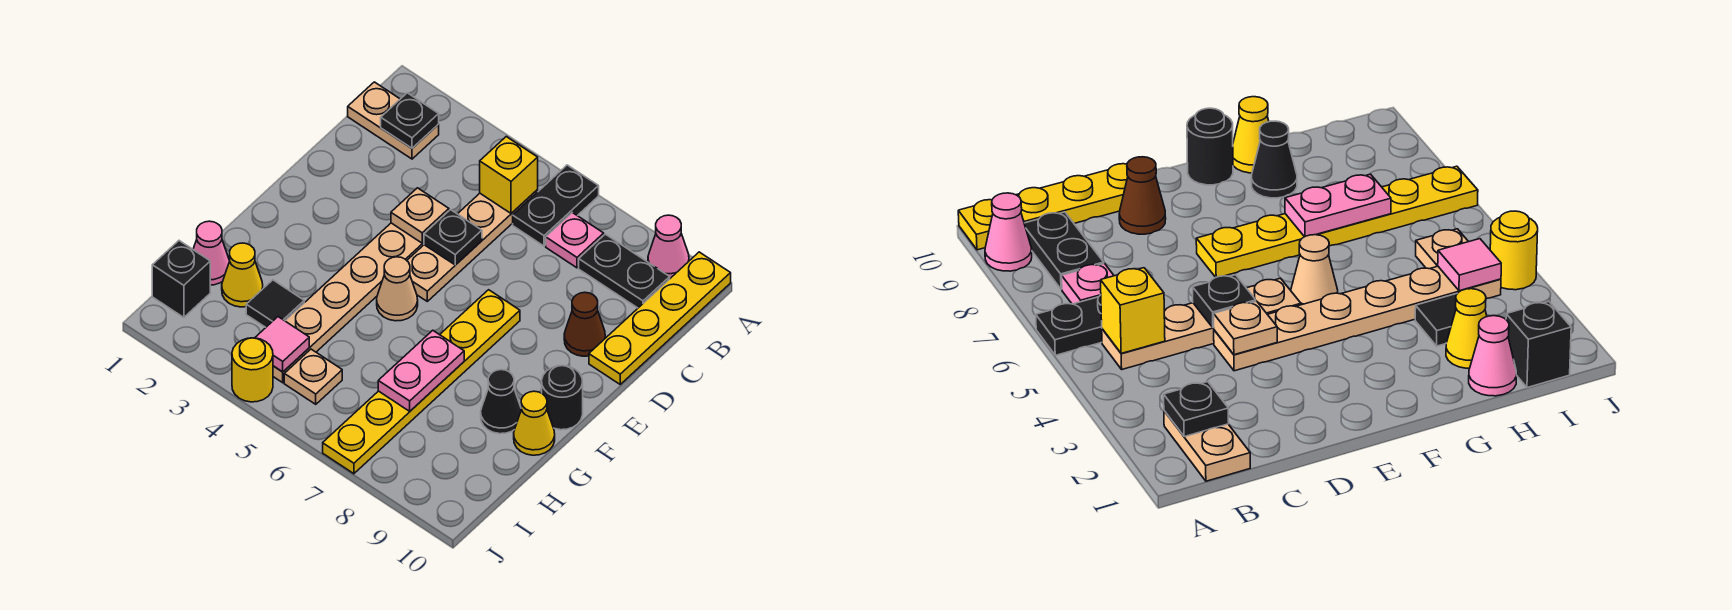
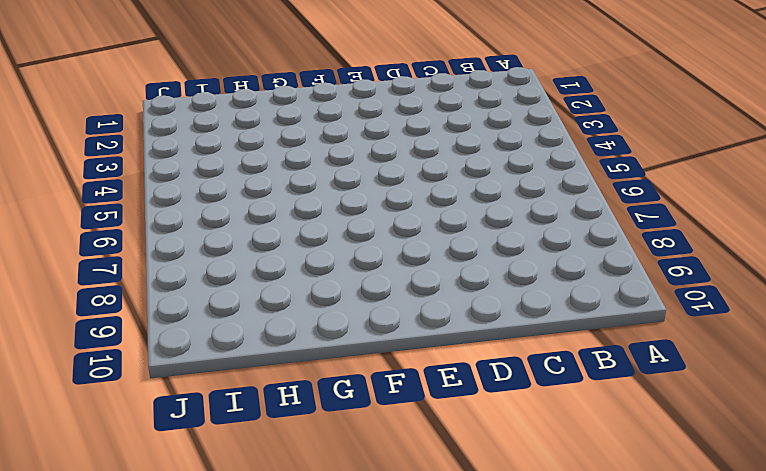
none -> black 1x2 plate [513,165,599,246]
none -> pink 1x1 cone [648,215,689,278]
none -> yellow 1x4 plate [589,252,731,384]

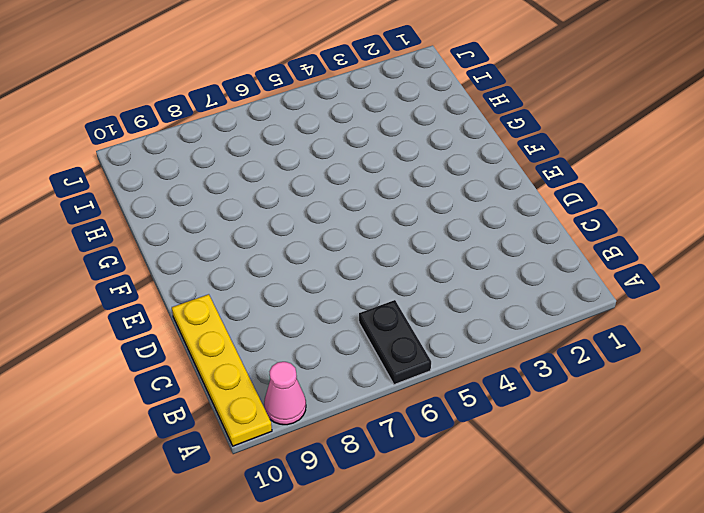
none -> tan 1x2 plate [348,82,439,159]
none -> tan 1x4 plate [407,190,538,301]
none -> pink 1x1 plate [546,213,604,268]

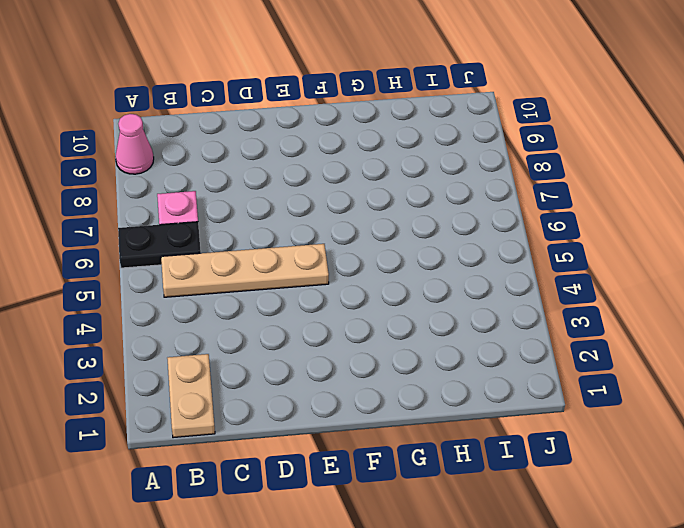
none -> yellow 1x4 plate [589,252,731,384]
none -> black 1x2 plate [579,234,670,308]
none -> tan 1x6 plate [273,223,424,383]

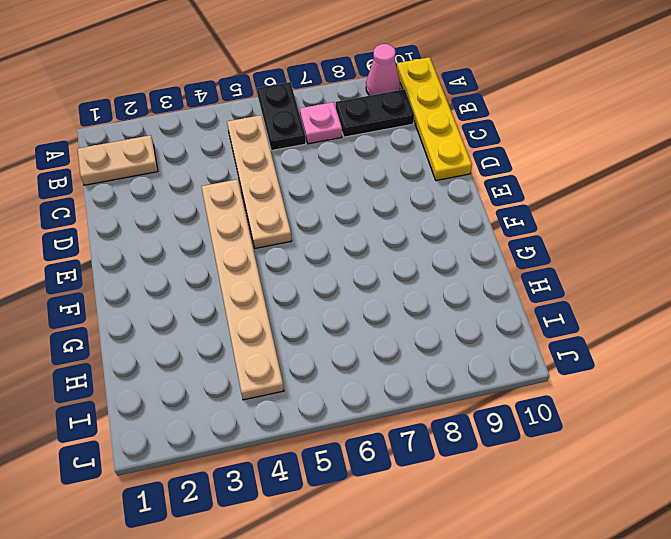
none -> brown 1x1 cone [564,292,605,356]
none -> yellow 1x6 plate [323,290,520,474]
none -> tan 1x1 cone [377,257,418,321]

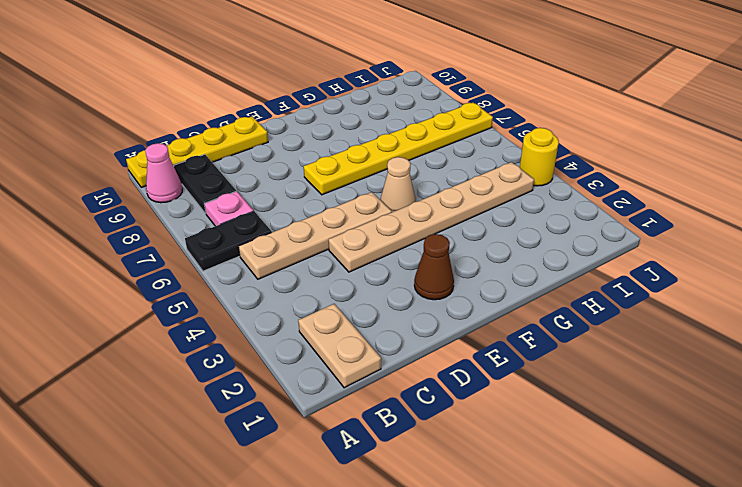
brown 1x1 cone [414,234,454,300] -> brown 1x1 cone moved to [564,292,605,356]
none -> black 1x1 round brick [542,366,583,430]
none -> black 1x1 cone [481,370,521,434]
none -> yellow 1x1 cone [514,391,555,455]

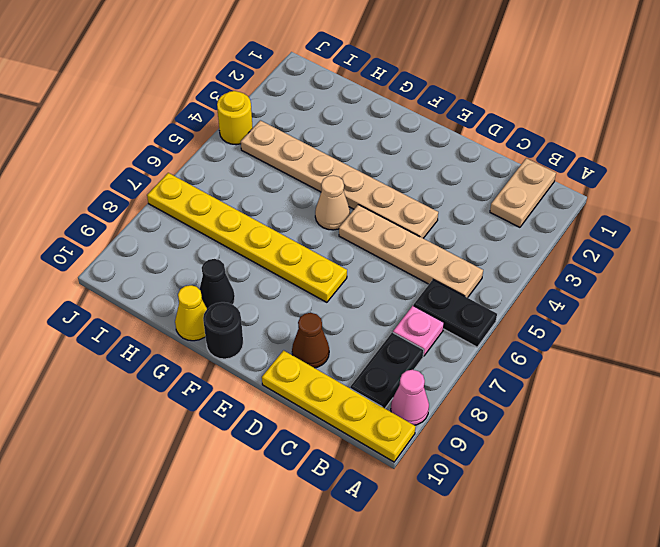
none -> pink 1x1 cone [193,221,229,285]
none -> yellow 1x1 cone [222,243,263,307]
none -> black 1x1 tile [246,280,304,327]

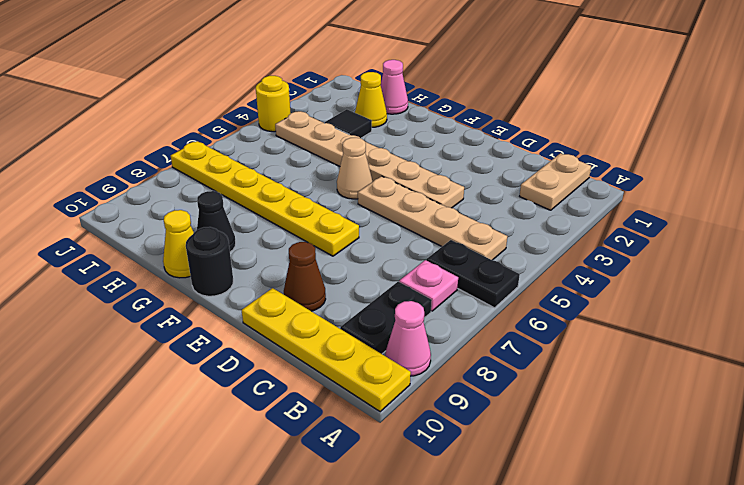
none -> black 1x1 brick [152,241,210,317]
none -> tan 1x1 plate [284,349,342,404]
none -> black 1x1 plate [381,93,439,148]

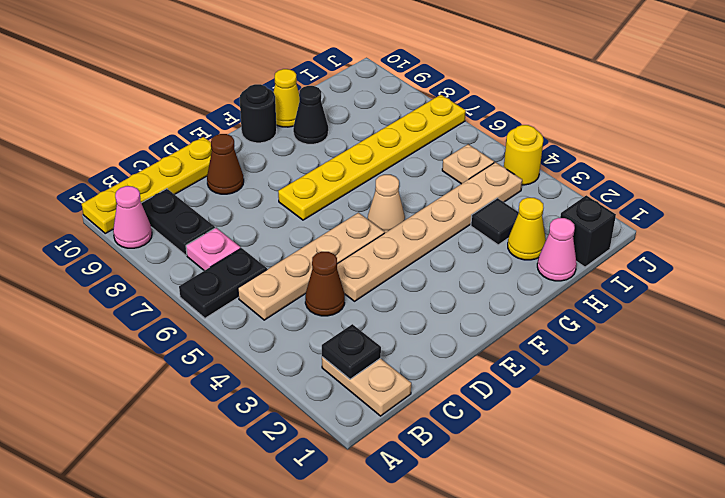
brown 1x1 cone [305,252,345,316] -> none
none -> yellow 1x1 brick [480,137,538,213]
none -> tan 1x1 plate [391,188,449,243]
none -> black 1x1 plate [424,210,482,265]

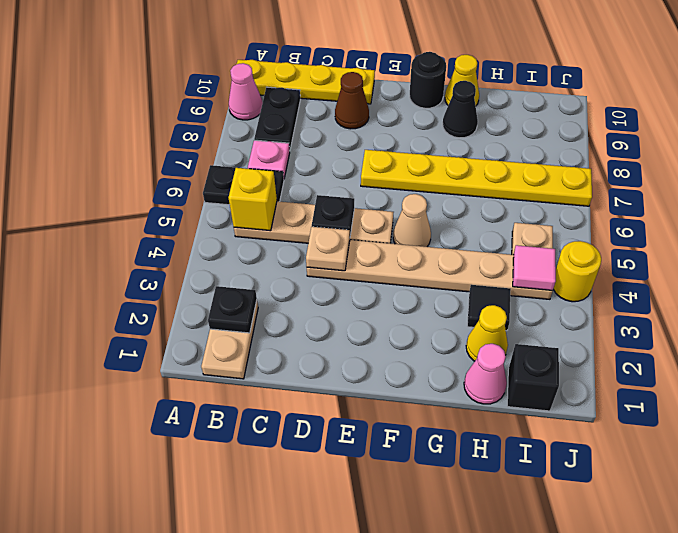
none -> pink 1x2 plate [378,330,464,411]

